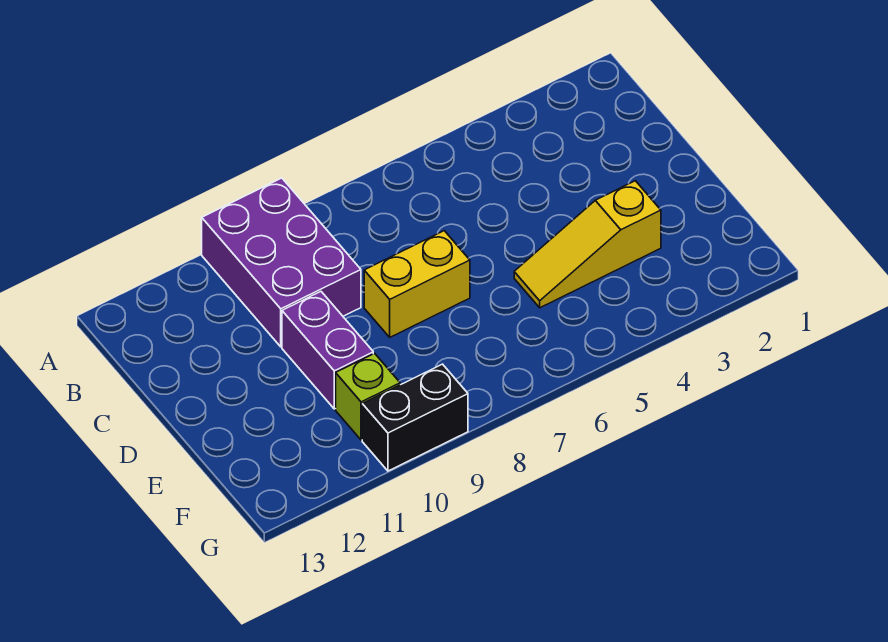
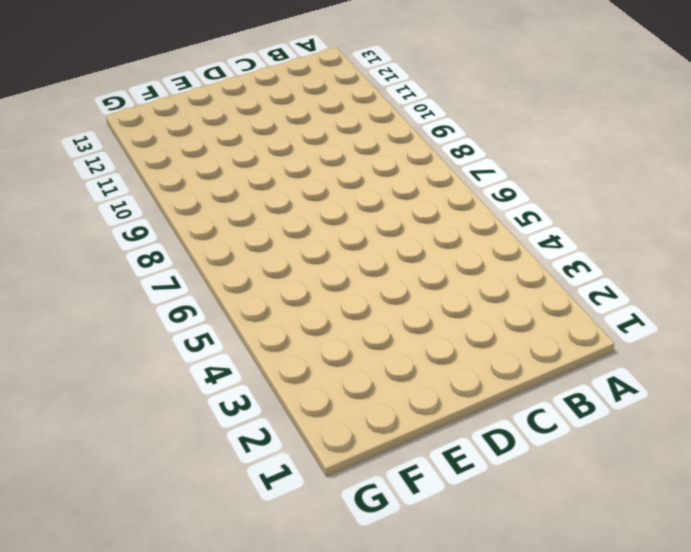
none -> purple 2x3 brick [202,178,361,347]
none -> yellow 1x2 brick [364,231,470,337]

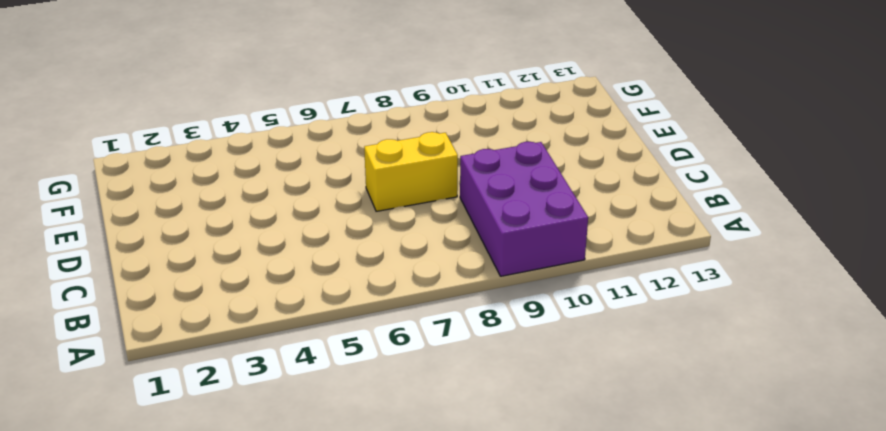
none -> purple 1x2 brick [282,292,373,409]
none -> yellow 1x3 slope [514,181,661,308]

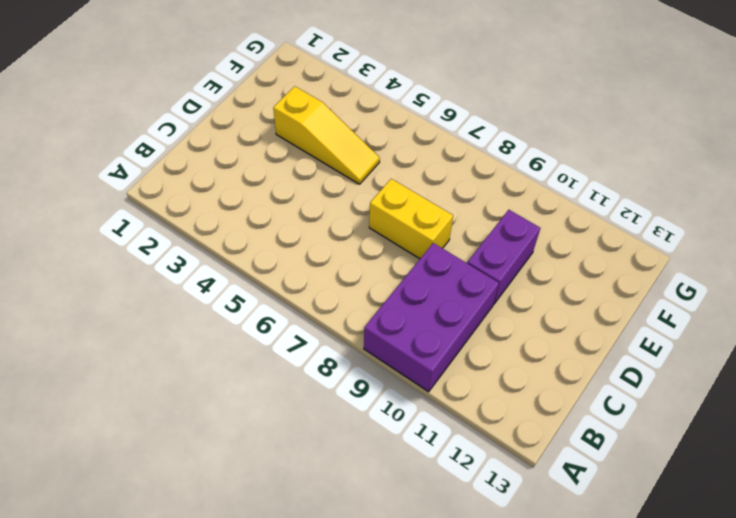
none -> lime 1x1 brick [336,353,400,440]
none -> black 1x2 brick [362,364,468,471]

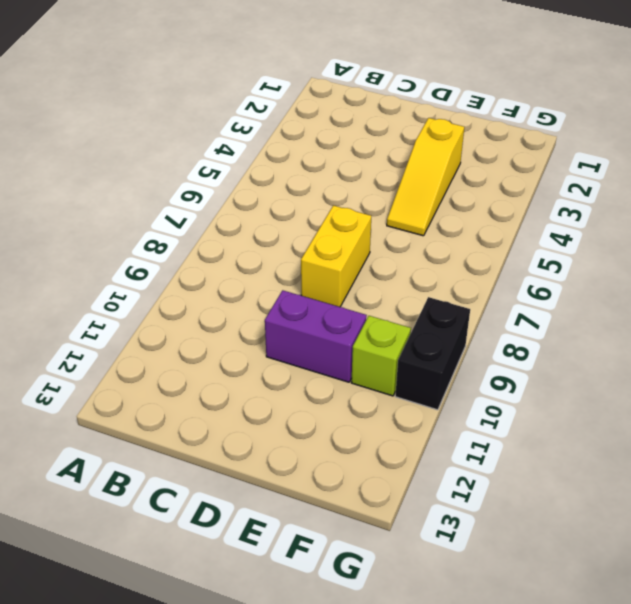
none -> purple 2x3 brick [202,178,361,347]

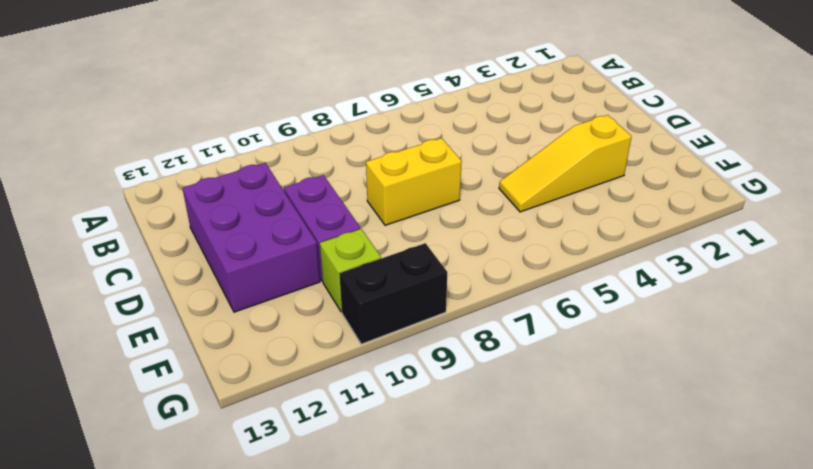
purple 2x3 brick [183,163,320,312] -> purple 2x3 brick moved to [202,178,361,347]

